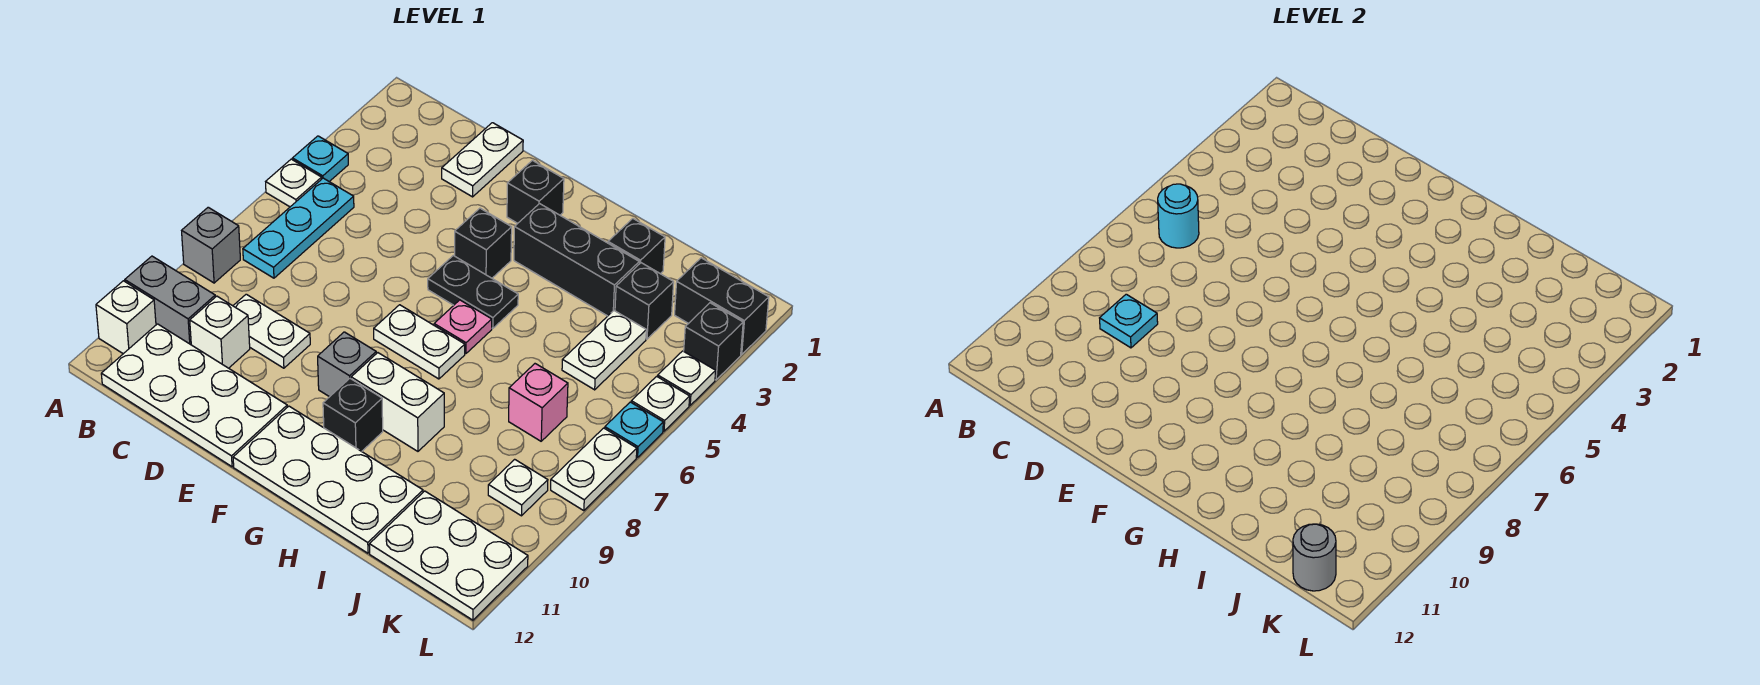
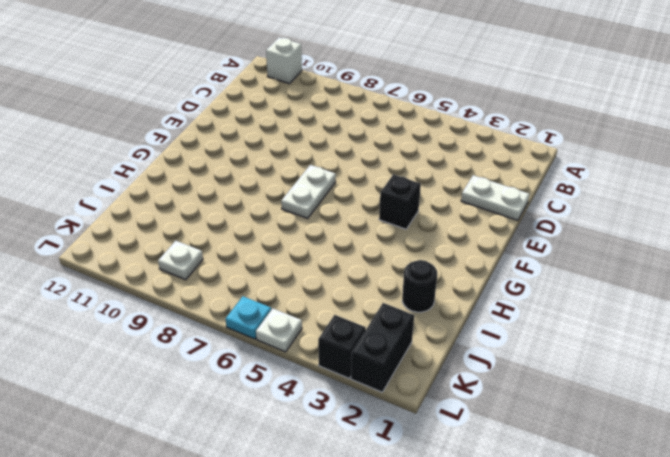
black 1x1 round brick [402,260,437,312] -> black 1x1 brick [608,219,665,274]
none -> cyan 1x1 plate [292,136,348,182]
none -> white 1x1 plate [266,159,322,207]
none -> grey 1x1 brick [182,207,240,283]
none -> grey 1x2 brick [125,256,215,345]

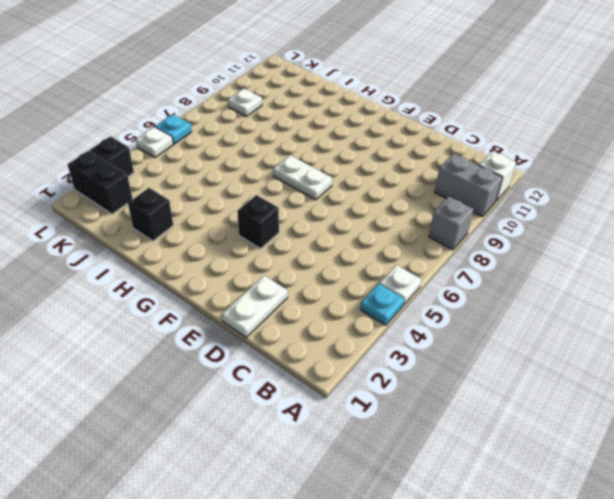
none -> cyan 1x3 plate [243,178,354,278]
none -> white 2x4 plate [101,324,287,467]
none -> white 1x2 plate [233,294,310,368]
none -> white 1x1 brick [190,296,250,368]

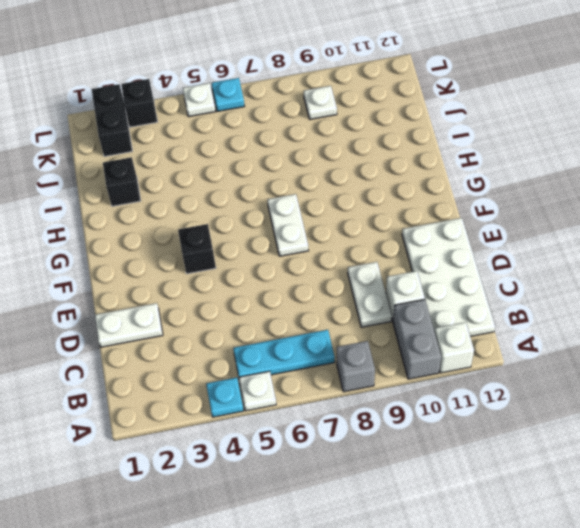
none -> black 1x1 brick [507,160,564,223]
none -> black 1x2 plate [428,256,518,328]
none -> grey 1x1 brick [318,332,376,397]
none -> white 2x4 plate [233,406,423,553]

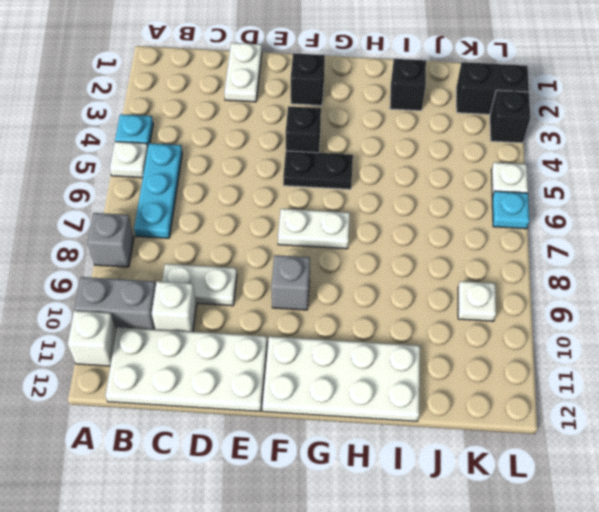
none -> black 1x3 brick [514,204,639,316]
none -> pink 1x1 plate [434,300,492,354]
none -> white 1x2 brick [351,353,444,451]
none -> black 1x1 brick [323,378,383,451]

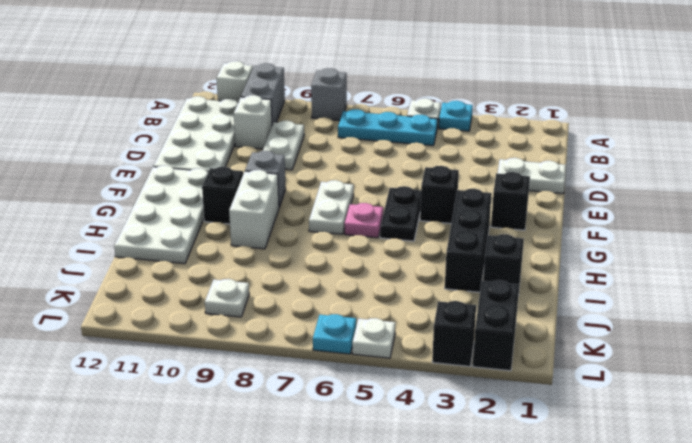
none -> black 1x1 brick [615,263,674,339]
none -> white 1x2 plate [562,311,646,390]
none -> pink 1x1 brick [509,364,568,441]
none -> white 2x3 plate [369,491,528,620]

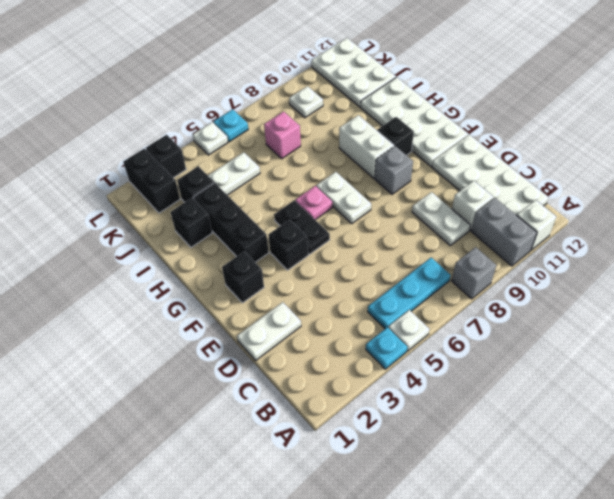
none -> white 1x1 plate [658,351,716,405]
none -> white 1x2 plate [551,428,637,511]
none -> cyan 1x1 round brick [1158,184,1199,248]
none -> cyan 1x1 plate [1100,294,1158,348]

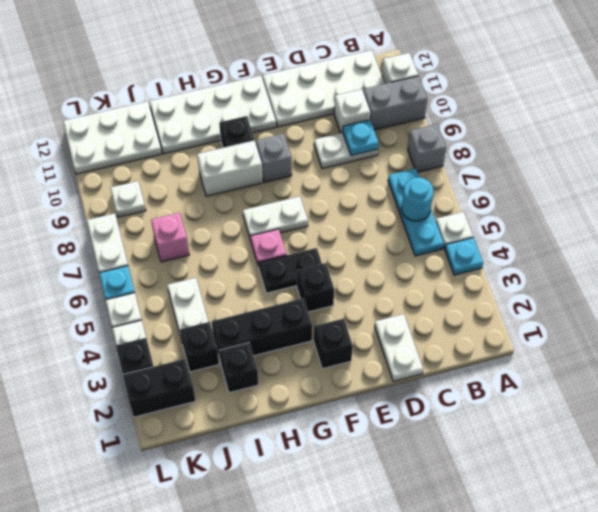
none -> grey 1x1 round brick [1293,524,1336,591]

